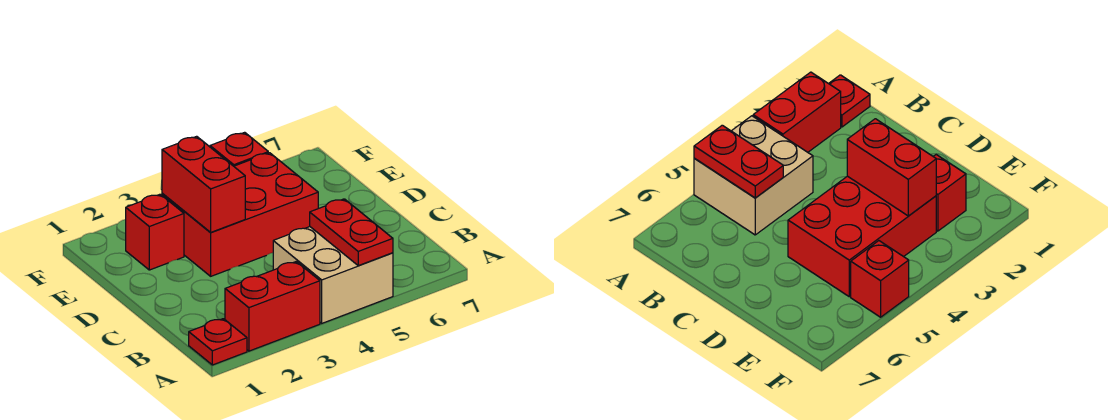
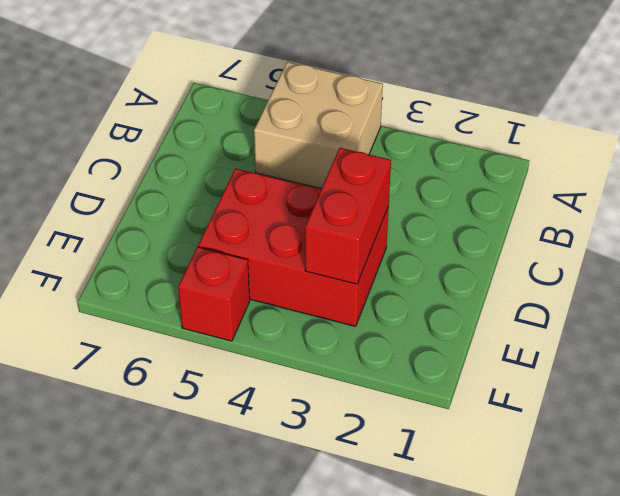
none -> red 1x1 plate [189,319,247,365]
none -> red 1x2 brick [225,262,320,351]

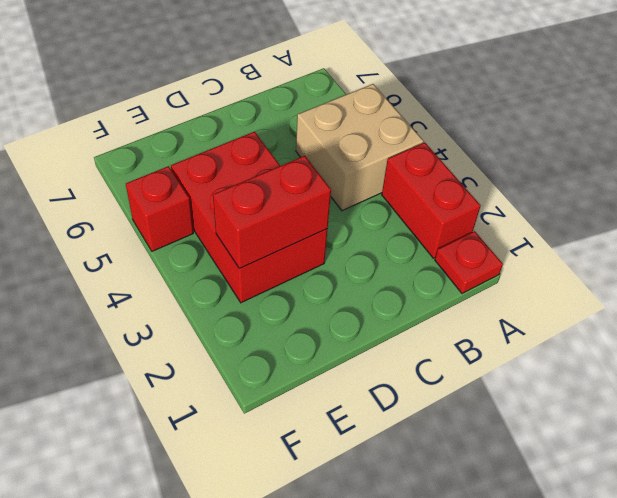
none -> red 1x1 brick [126,194,184,270]
none -> red 1x2 plate [310,199,393,266]

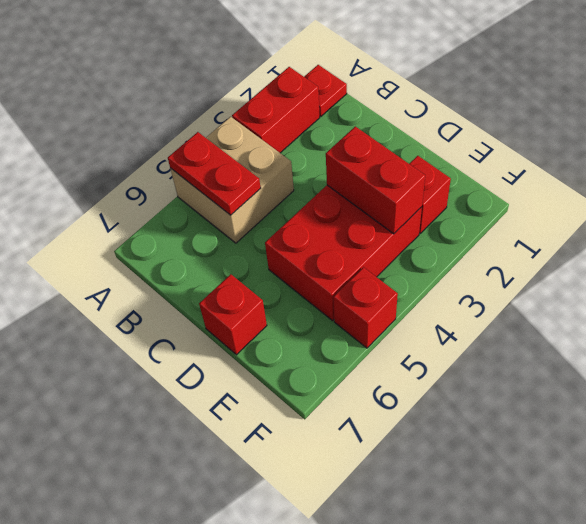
red 1x1 brick [199,274,267,355] -> none

